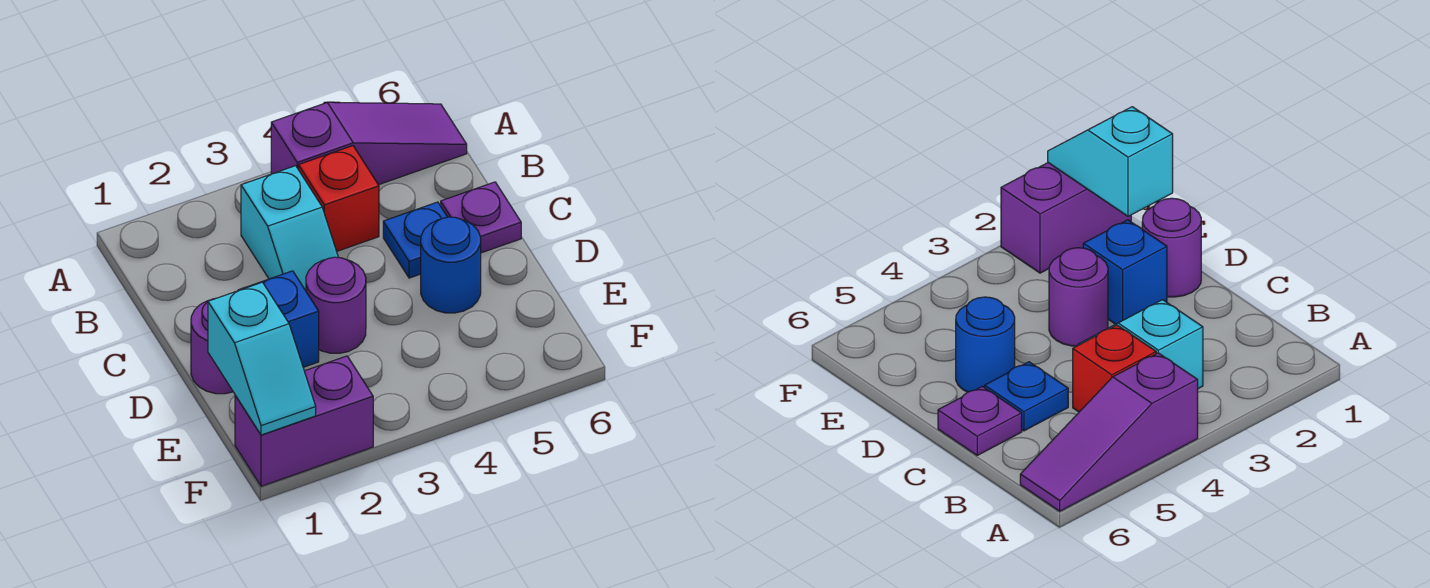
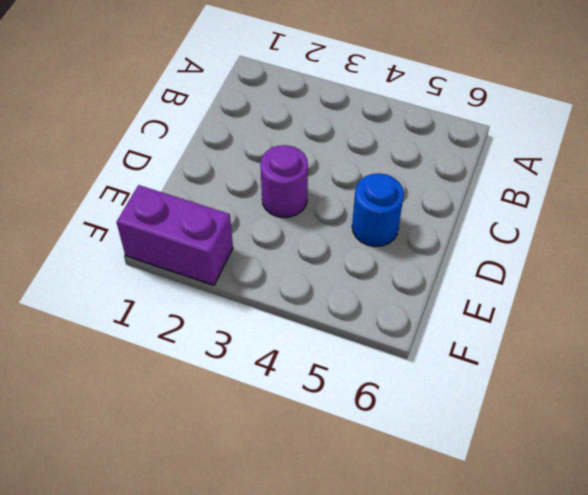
none -> purple 1x3 slope [271,102,467,185]
none -> cyan 1x2 slope [241,166,339,291]

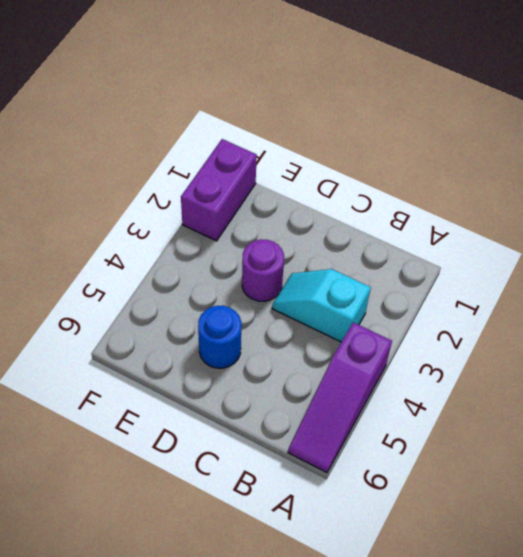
none -> red 1x1 brick [299,146,379,251]
none -> blue 1x1 plate [383,202,447,278]

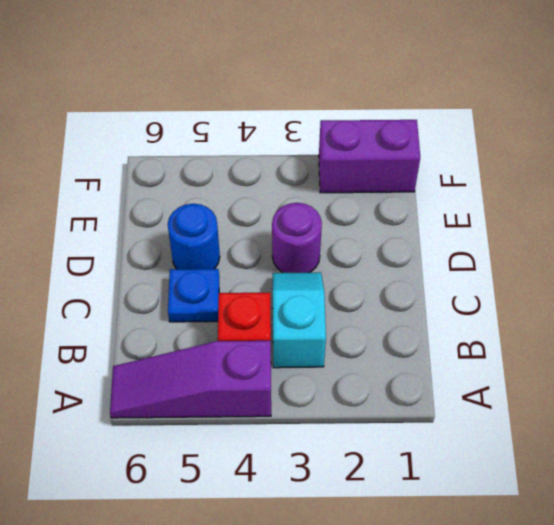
none -> purple 1x1 plate [441,182,521,253]
none -> purple 1x1 round brick [191,298,233,394]

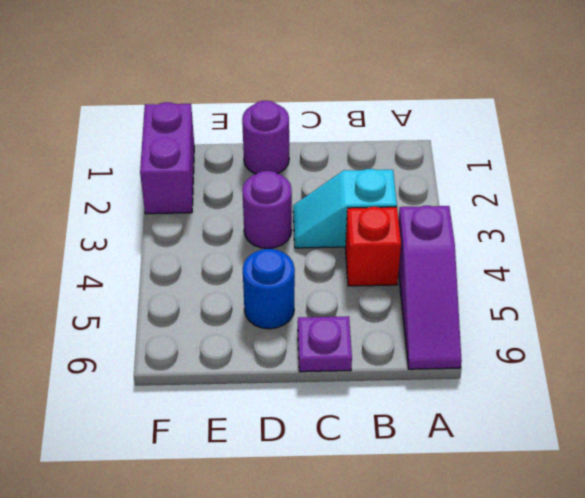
none -> blue 1x1 plate [383,202,447,278]
none -> blue 1x1 brick [238,271,319,367]

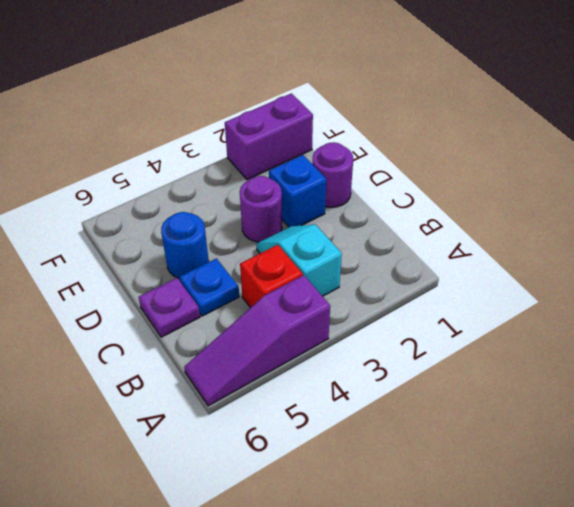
none -> cyan 1x2 slope [208,282,316,435]

